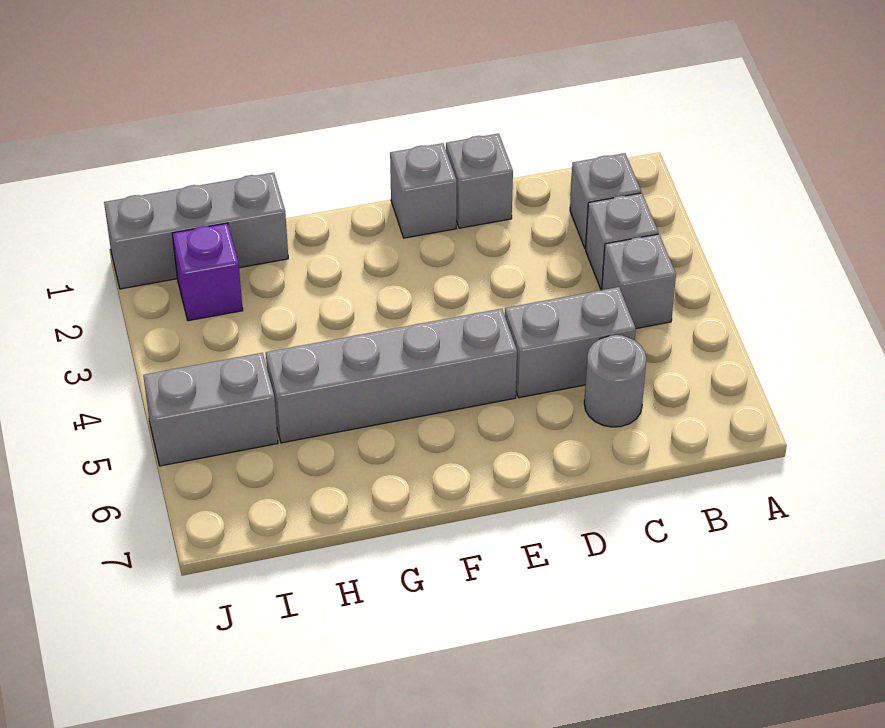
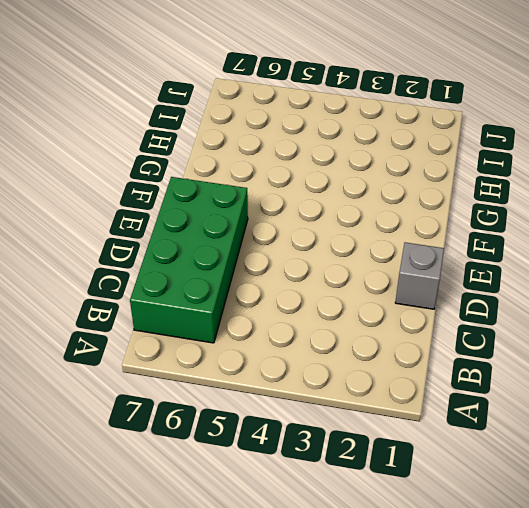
green 2x4 brick [130,177,248,343] -> grey 1x1 round brick [584,335,646,427]
none -> grey 1x1 brick [570,153,641,249]
none -> grey 1x1 brick [586,193,658,290]

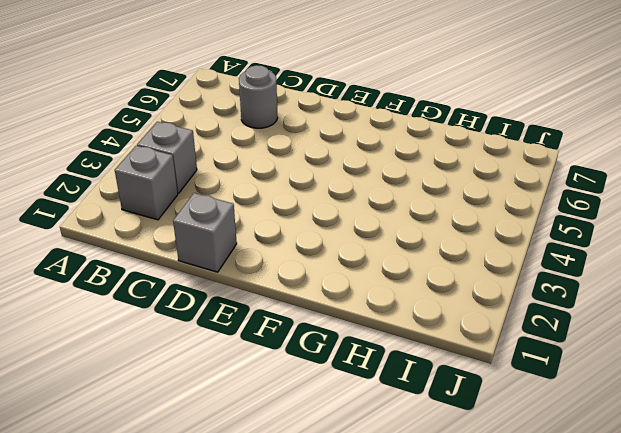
none -> grey 1x1 brick [602,234,676,329]
none -> grey 1x2 brick [505,287,636,398]

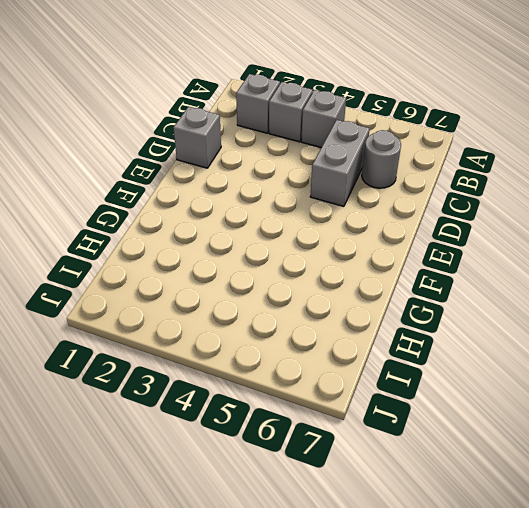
none -> grey 1x1 brick [390,143,457,238]
none -> grey 1x4 brick [266,309,517,443]

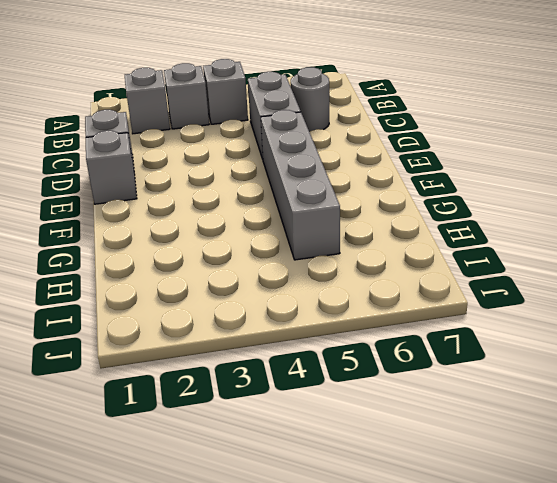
none -> grey 1x3 brick [104,173,288,289]
none -> purple 1x1 brick [172,223,243,321]

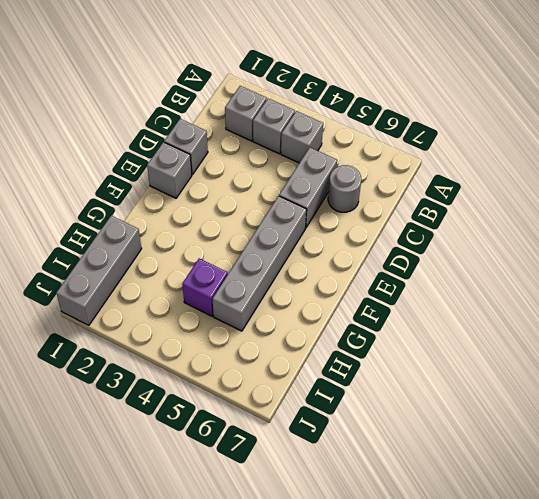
purple 1x1 brick [182,258,228,316] -> purple 1x1 brick moved to [172,223,243,321]
none -> grey 1x2 brick [143,353,278,466]

